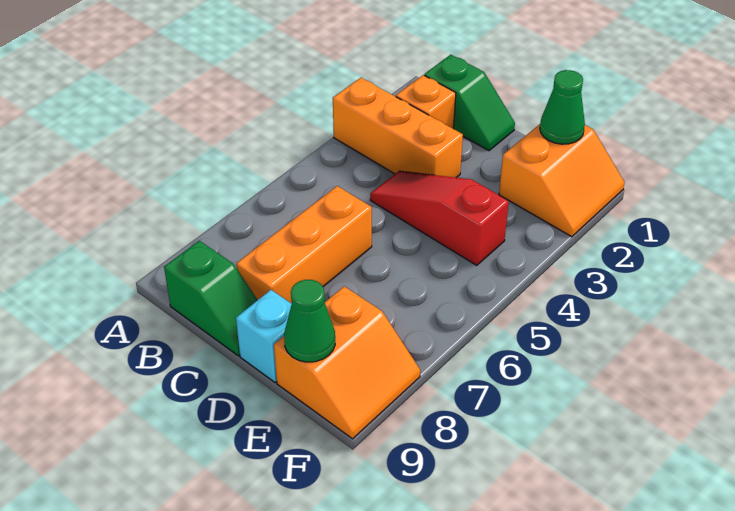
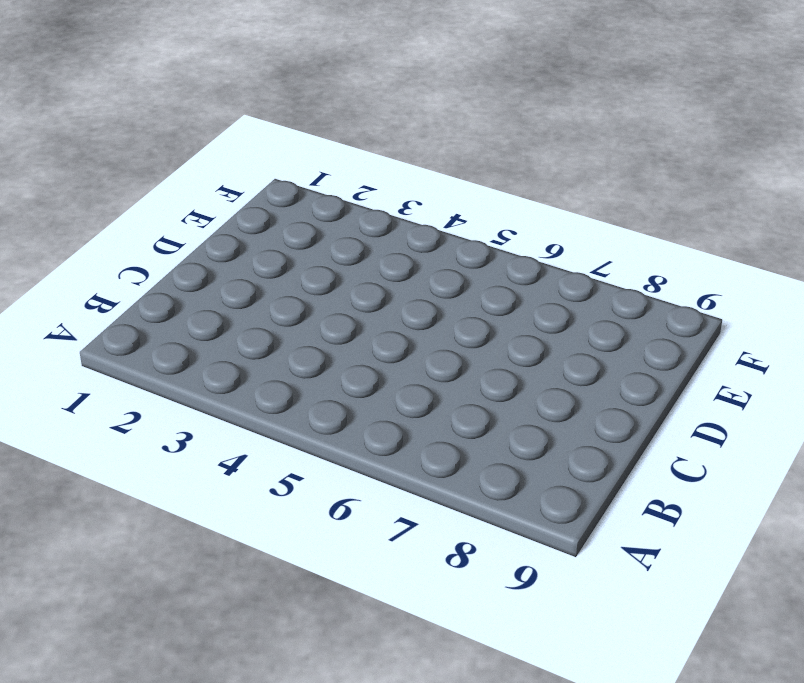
none -> orange 1x3 brick [333,78,463,178]
none -> green 1x2 slope [424,55,515,151]

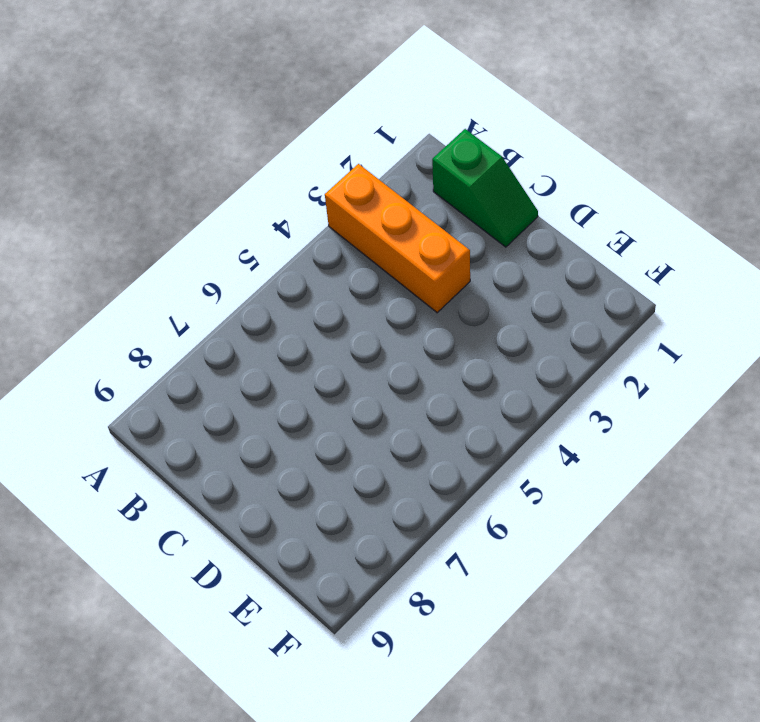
none -> orange 1x1 brick [396,75,456,129]
none -> green 1x2 slope [164,241,257,356]

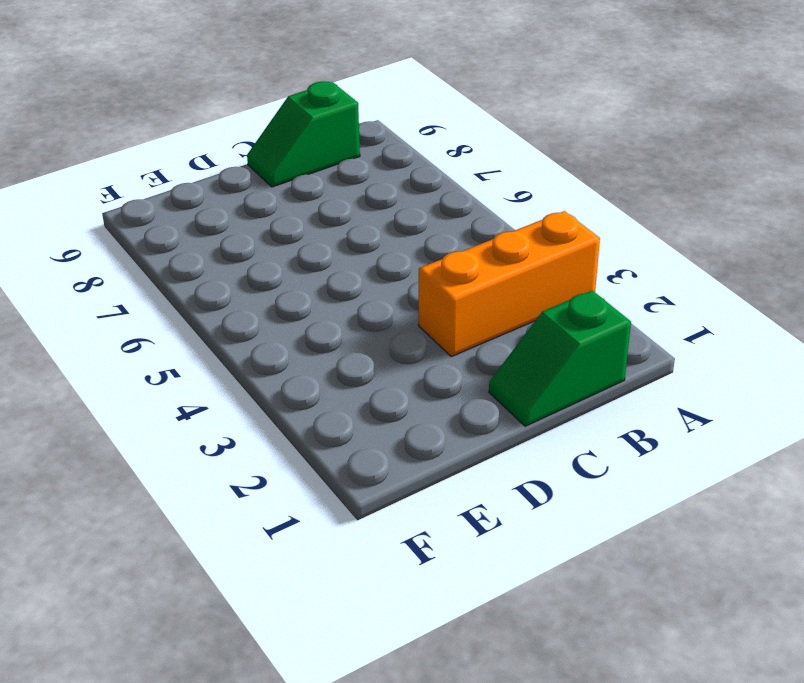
none -> orange 1x1 brick [396,75,456,129]
none -> red 1x3 slope [370,171,509,265]

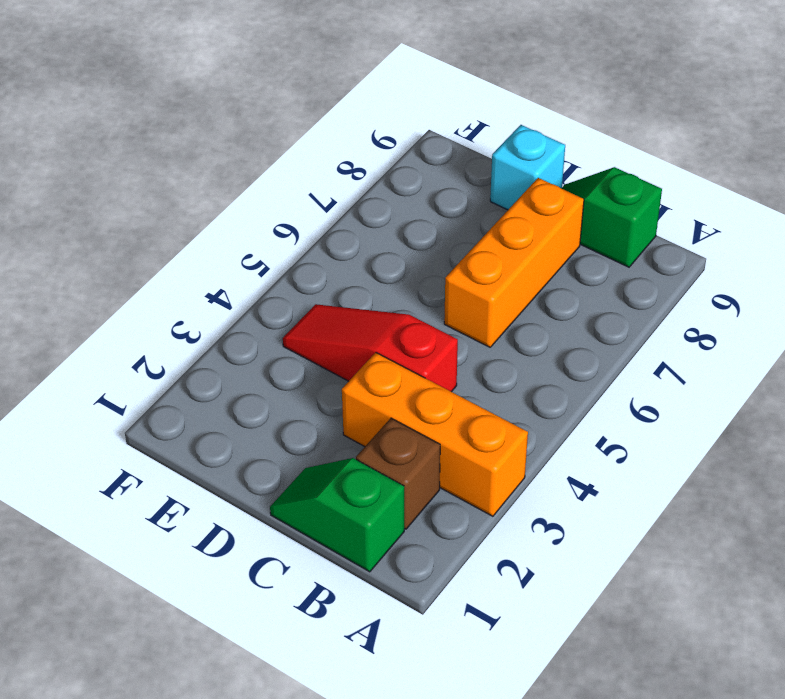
brown 1x1 brick [356,418,440,529] -> orange 1x1 brick [396,75,456,129]
red 1x3 slope [283,304,458,392] -> red 1x3 slope turned to [370,171,509,265]
none -> orange 2x2 slope [499,124,625,237]
none -> orange 2x2 slope [274,286,420,439]

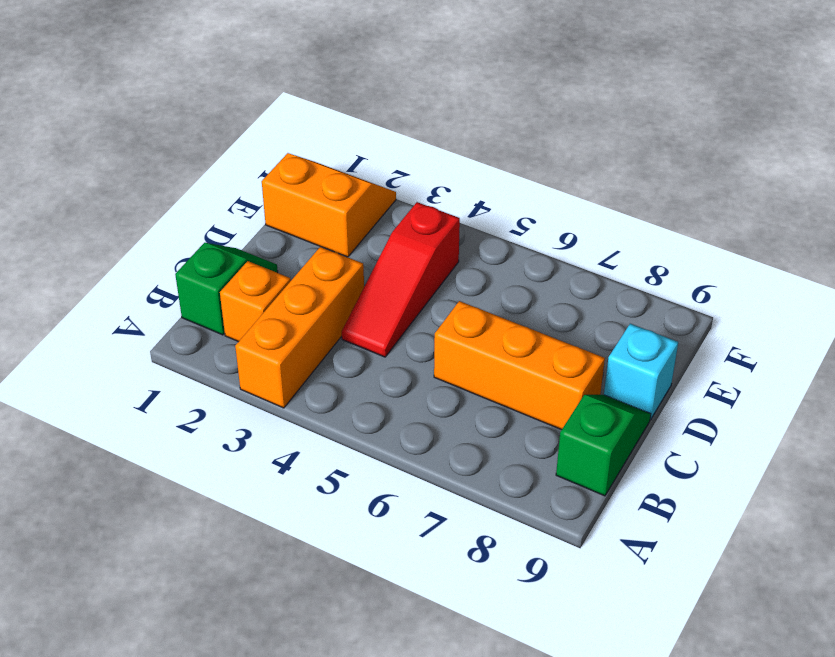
none -> orange 2x2 slope [274,286,420,439]
none -> green 1x1 cone [540,70,585,144]

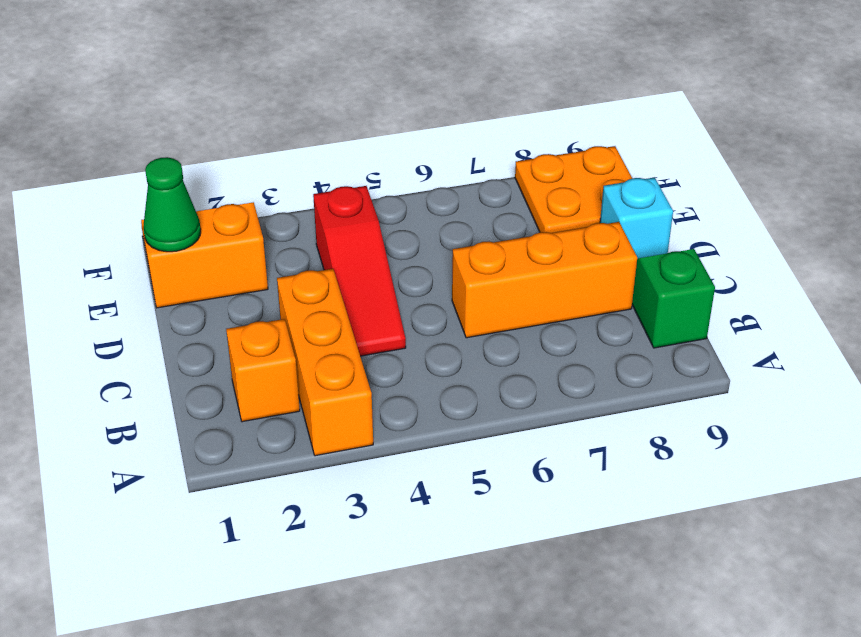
orange 2x2 plate [515,146,632,233] -> orange 2x2 slope [274,286,420,439]
none -> green 1x2 slope [424,55,515,151]
none -> green 1x1 cone [284,280,335,362]

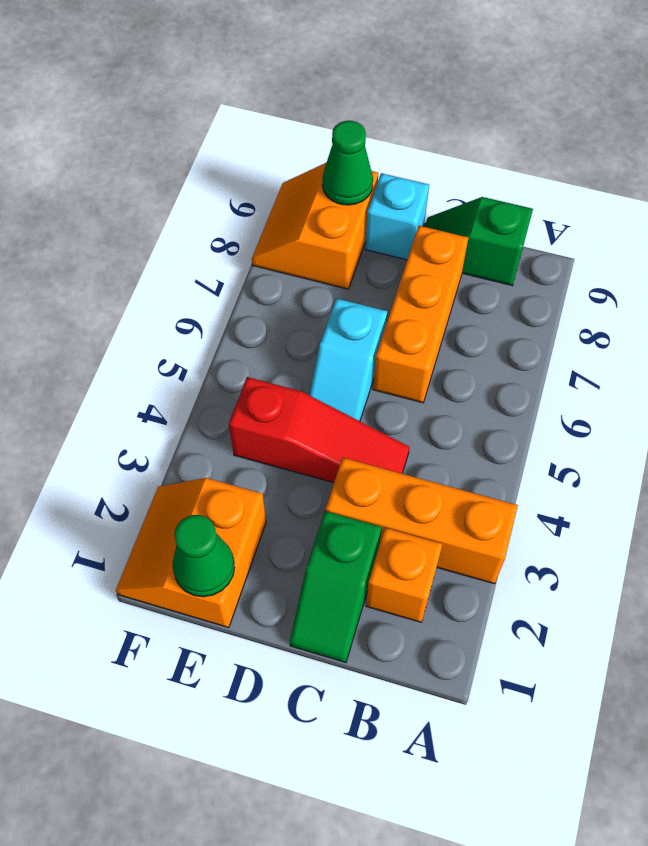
green 1x2 slope [290,511,382,662] -> green 1x2 slope turned to [424,55,515,151]
cyan 1x2 slope [309,298,387,421] -> none

